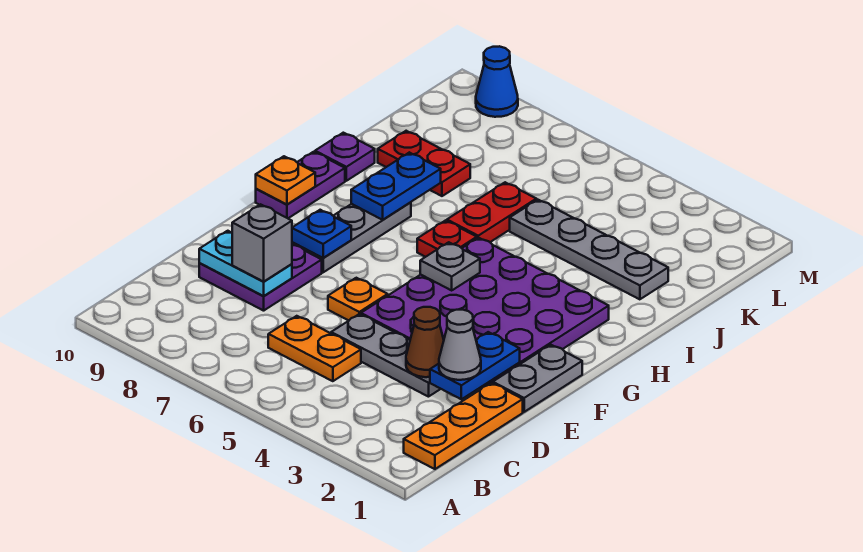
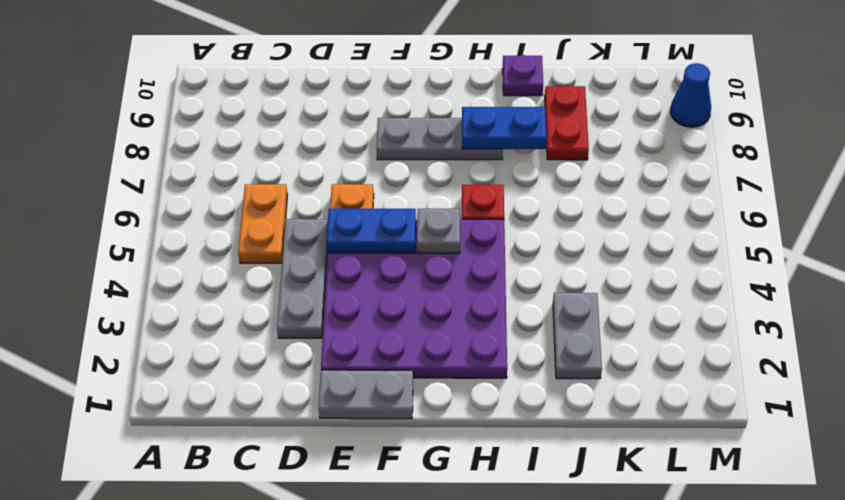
blue 1x2 plate [327,209,416,253] -> blue 1x2 plate moved to [430,332,520,399]
grey 1x2 plate [553,293,602,379] -> grey 1x4 plate [510,200,668,299]
none -> orange 1x3 plate [404,383,523,469]
none -> purple 2x2 plate [199,244,322,311]
none -> purple 1x2 plate [256,152,345,218]

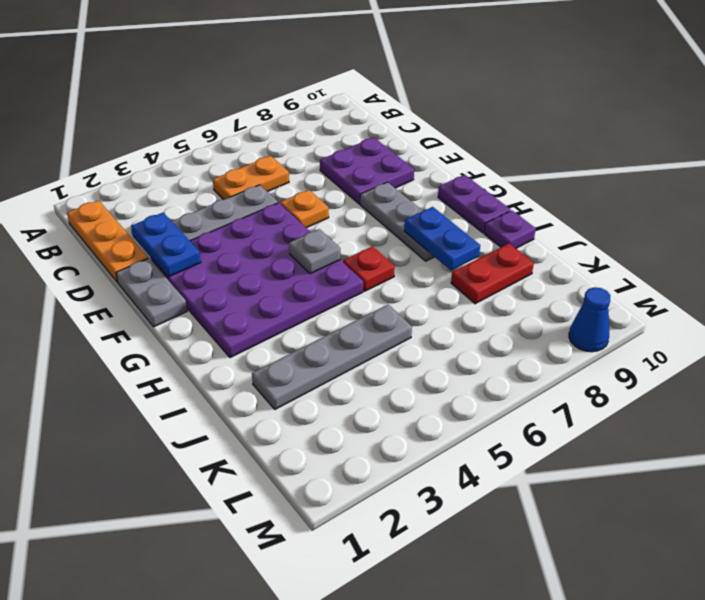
none -> red 1x2 plate [447,182,536,242]
none -> brown 1x1 cone [406,307,444,377]
none -> cyan 1x2 plate [199,231,292,296]

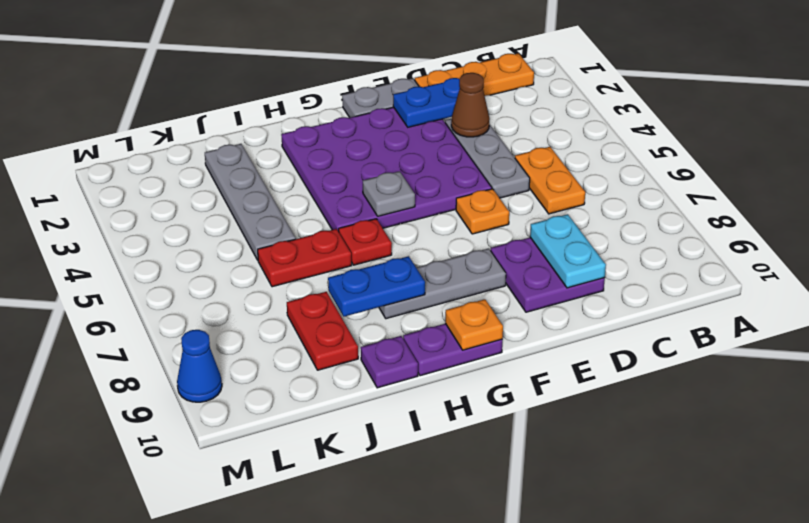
none -> blue 1x1 plate [292,210,351,258]
none -> grey 1x1 cone [439,310,481,380]
none -> grey 1x1 brick [232,204,292,282]

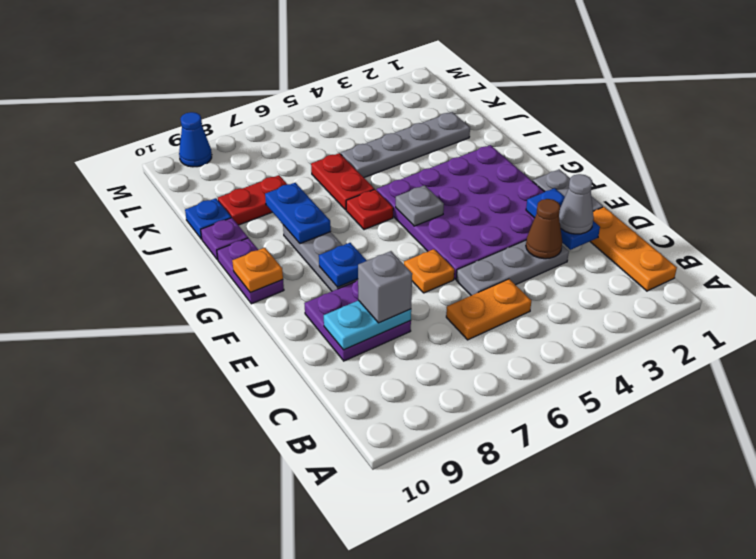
blue 1x1 plate [185,198,231,239] -> none

